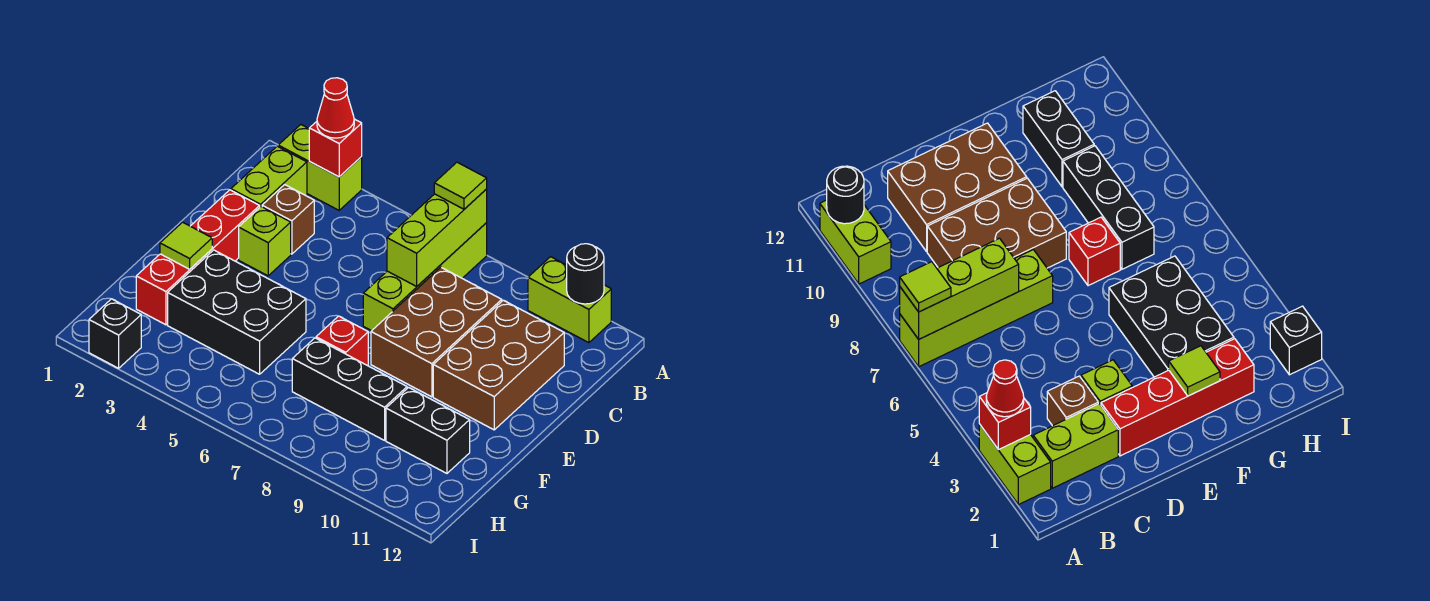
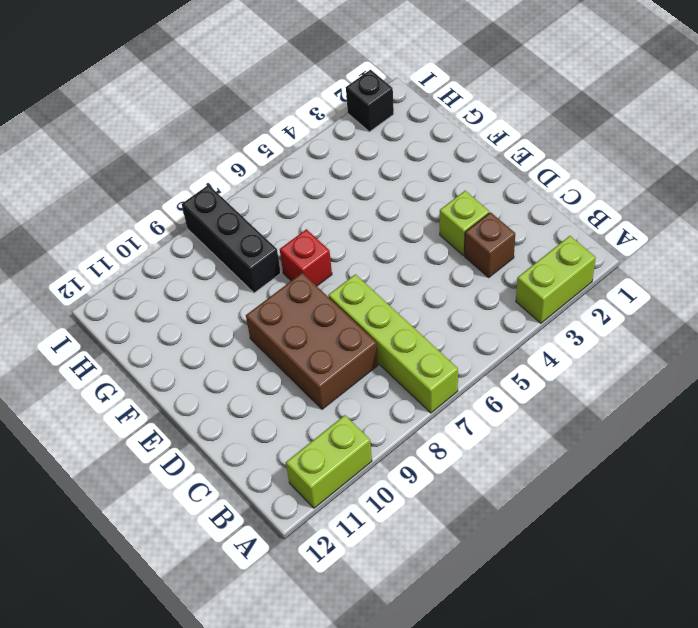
black 1x3 brick [182,185,281,293] -> black 1x3 brick turned to [292,338,407,440]
none -> lime 1x2 brick [231,146,307,207]
none -> brown 2x3 brick [433,300,564,430]
none -> red 1x4 brick [136,190,260,325]

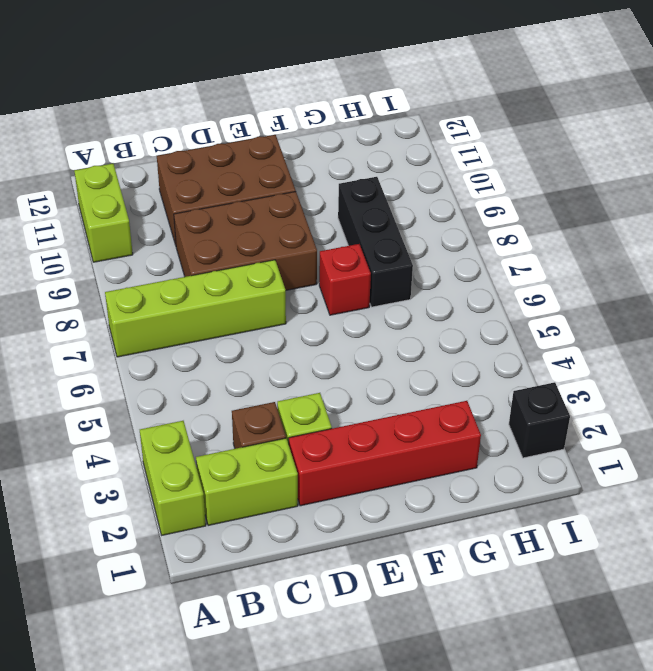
none -> black 2x3 brick [168,250,306,374]
none -> black 1x2 brick [386,387,470,473]
none -> red 1x1 brick [309,119,362,177]

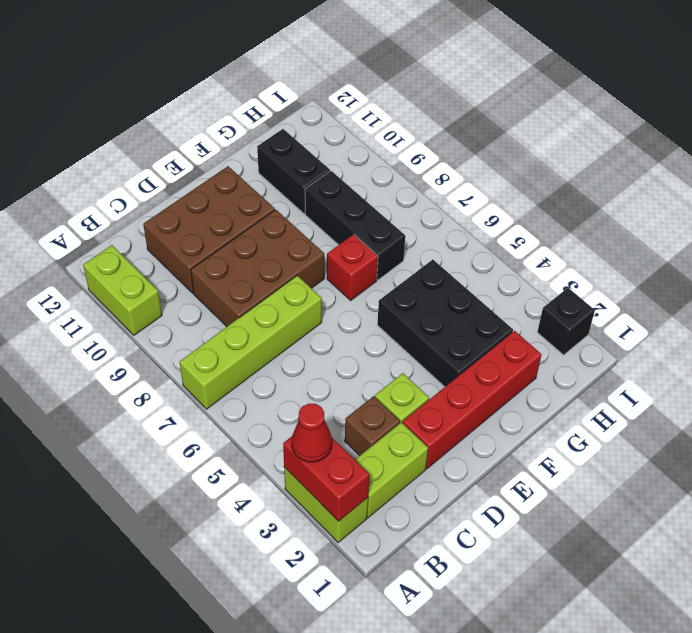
red 1x2 brick [283,437,370,521] -> red 1x1 brick [309,119,362,177]
none -> lime 1x3 brick [387,189,487,286]
none -> black 1x1 round brick [567,244,604,304]
none -> lime 1x1 tile [160,222,212,269]

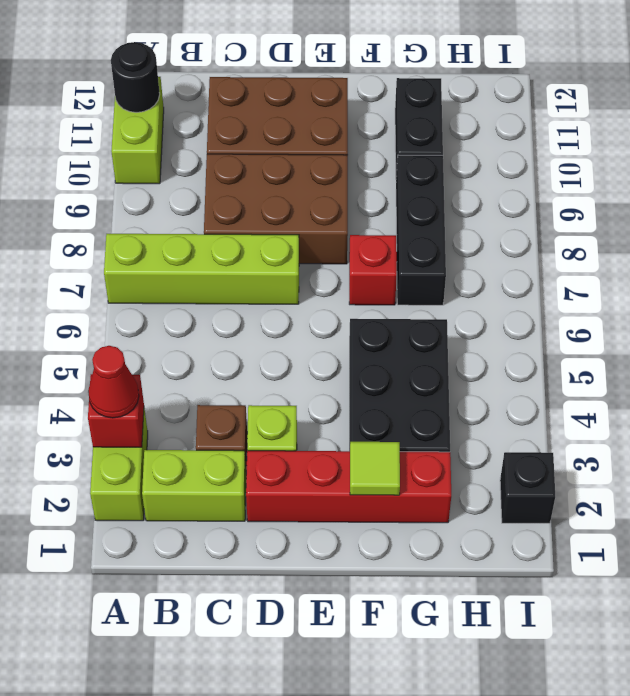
none -> lime 1x3 brick [387,189,487,286]
none -> lime 1x1 tile [434,162,487,209]

